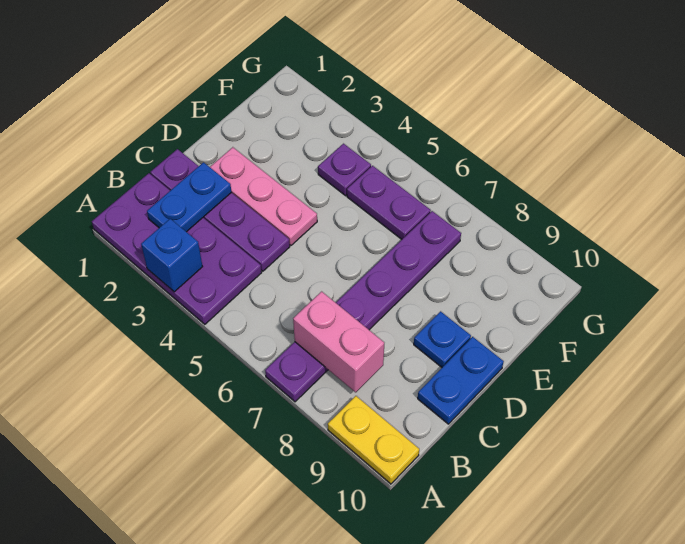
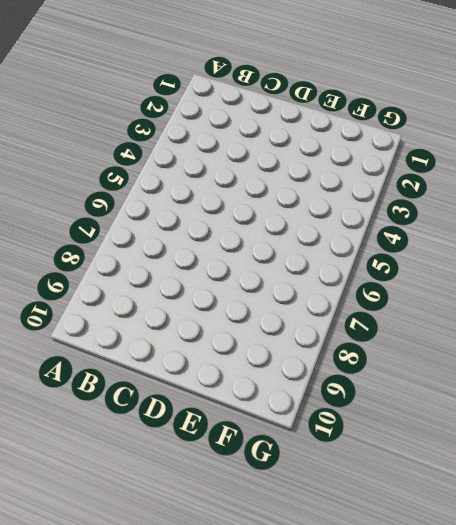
none -> purple 2x4 plate [92,173,262,324]
none -> purple 1x6 plate [265,211,461,402]
none -> yellow 1x2 plate [328,396,419,484]

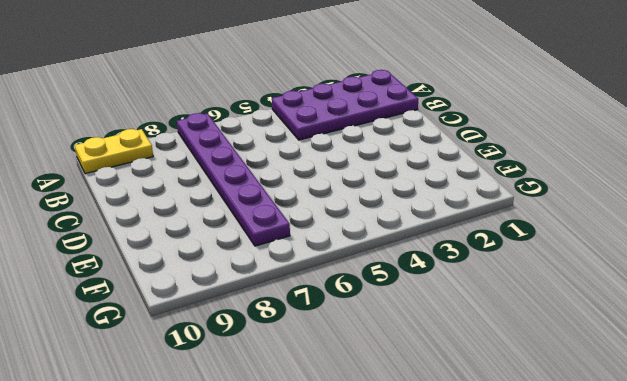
none -> purple 1x4 plate [150,149,290,271]
none -> blue 1x2 plate [418,337,504,424]
none -> pink 1x3 plate [210,147,317,245]

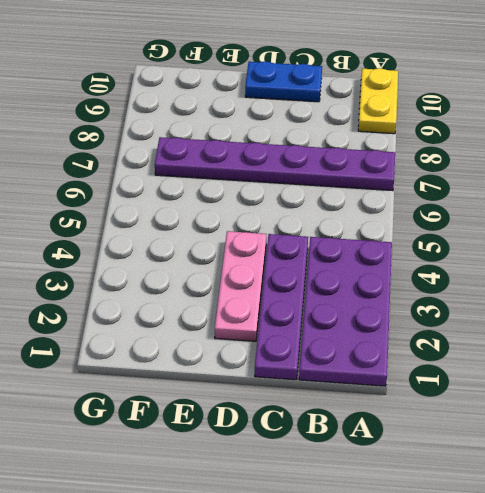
none -> blue 1x1 plate [414,311,471,367]
none -> purple 1x1 plate [318,144,371,196]
none -> purple 1x2 plate [347,166,431,239]

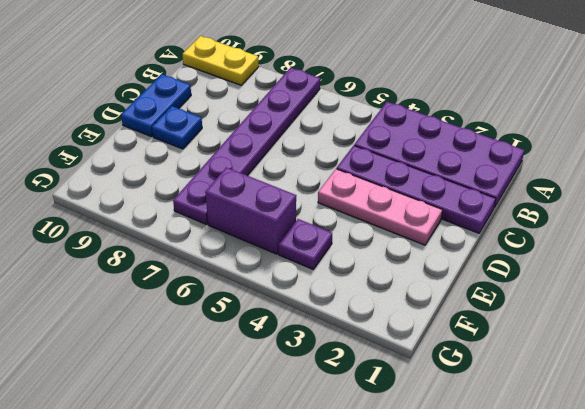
purple 1x2 brick [205,167,296,254] -> purple 1x2 plate [347,166,431,239]
none -> blue 1x1 brick [141,219,203,292]
none -> blue 1x2 plate [147,162,231,232]
none -> pink 1x2 brick [293,292,384,392]

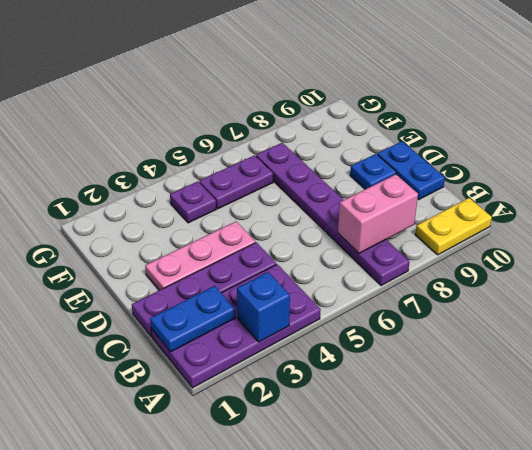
blue 1x2 plate [150,286,235,352] -> blue 1x2 plate turned to [147,162,231,232]

